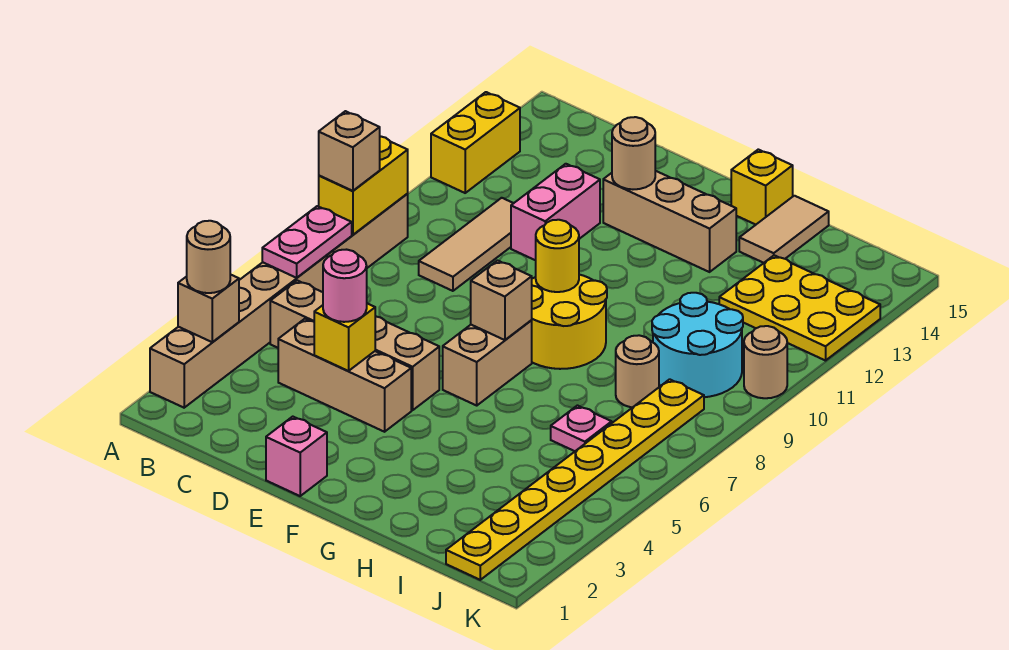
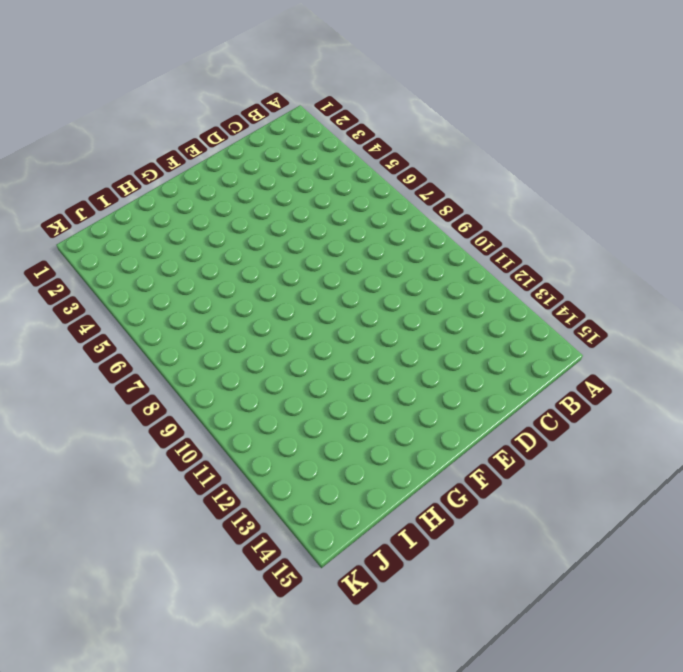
none -> tan 1x8 brick [150,194,408,408]
none -> yellow 1x2 brick [431,92,520,193]
none -> tan 1x4 brick [270,281,439,410]

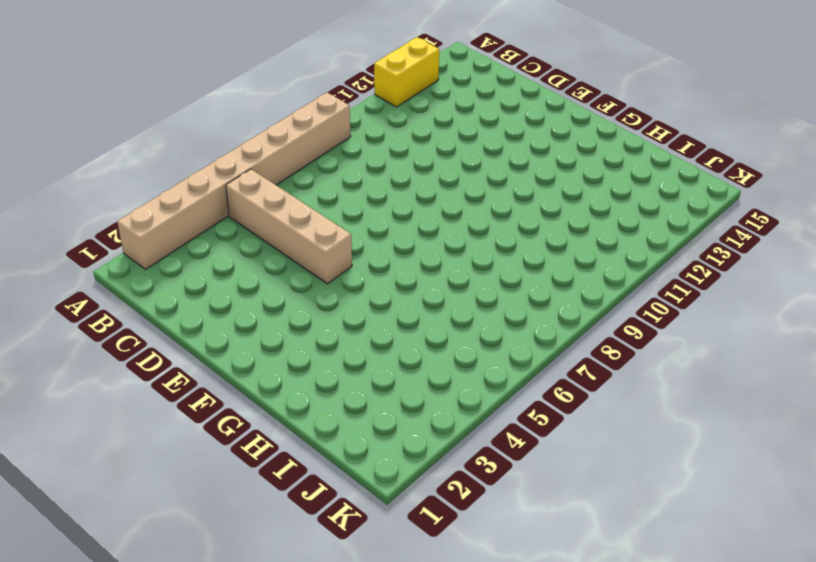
none -> tan 1x3 brick [278,319,411,432]
none -> tan 1x3 tile [419,198,514,291]
none -> pink 1x2 brick [511,164,600,260]

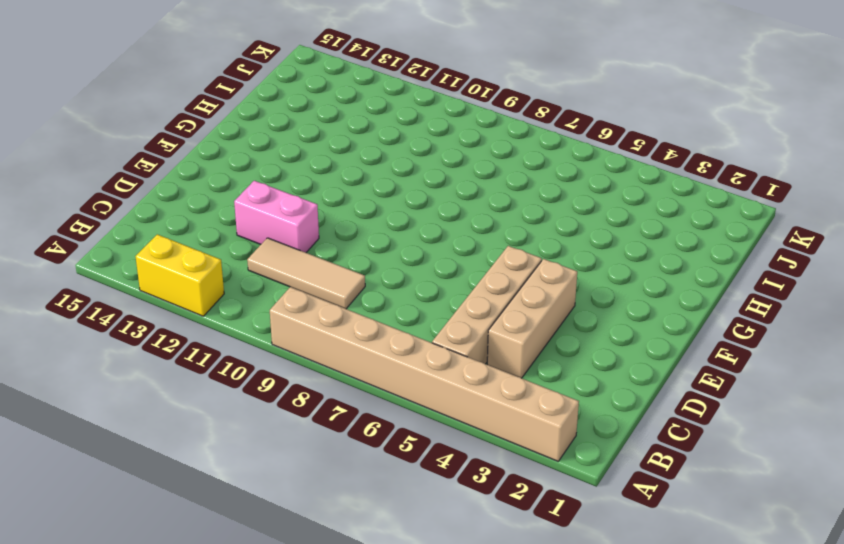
none -> pink 1x1 brick [266,417,327,496]
none -> tan 1x3 brick [603,171,736,272]
none -> tan 1x2 brick [443,321,532,405]

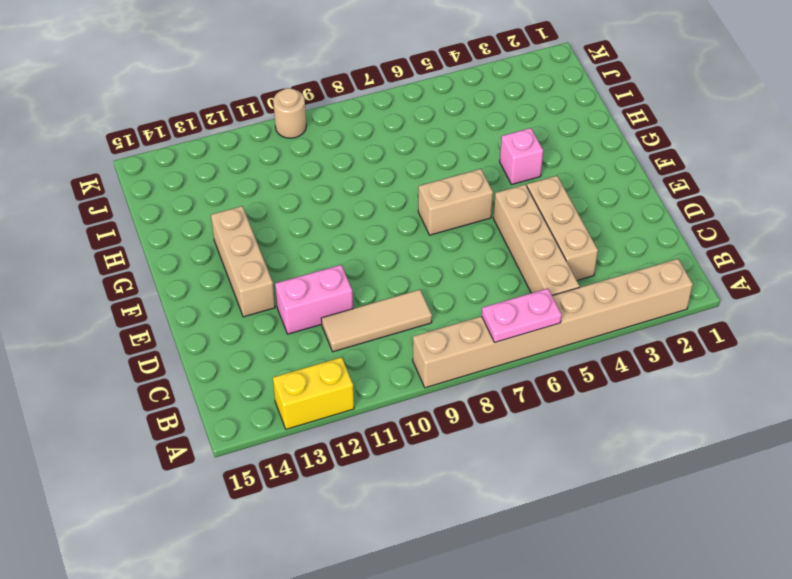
pink 1x1 brick [500,128,543,185] -> pink 1x1 brick moved to [266,417,327,496]
none -> yellow 2x2 round brick [531,275,607,369]
none -> yellow 1x1 brick [731,150,793,225]
none -> tan 1x2 tile [739,196,829,263]

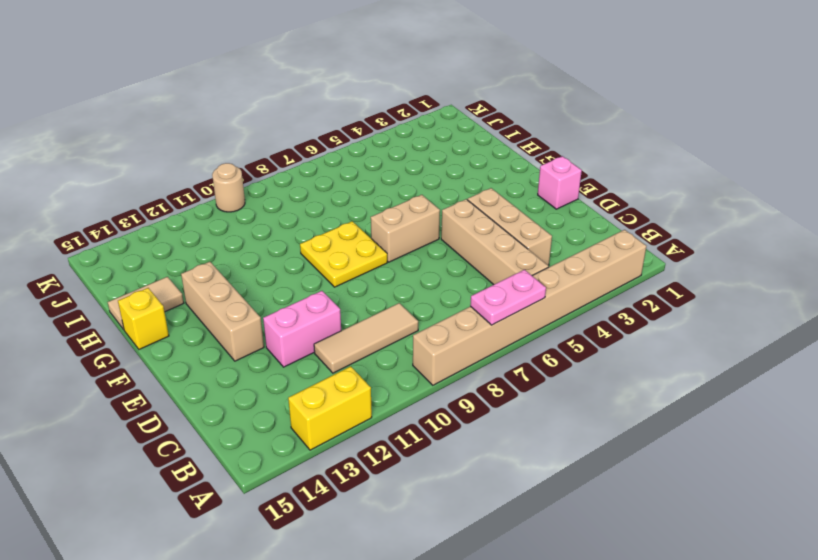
yellow 2x2 plate [300,221,387,287] -> yellow 2x2 round brick [531,275,607,369]
none -> pink 1x1 plate [551,406,612,451]
none -> tan 1x1 round brick [616,335,659,407]
none -> cyan 2x2 round brick [652,293,743,397]

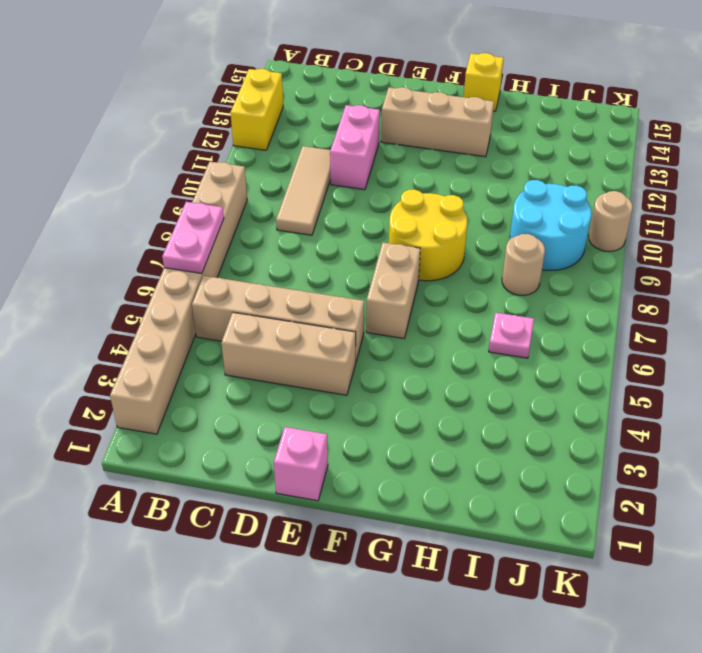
none -> tan 1x2 tile [739,196,829,263]
none -> yellow 2x3 plate [719,255,880,361]
none -> yellow 1x8 plate [446,379,704,580]

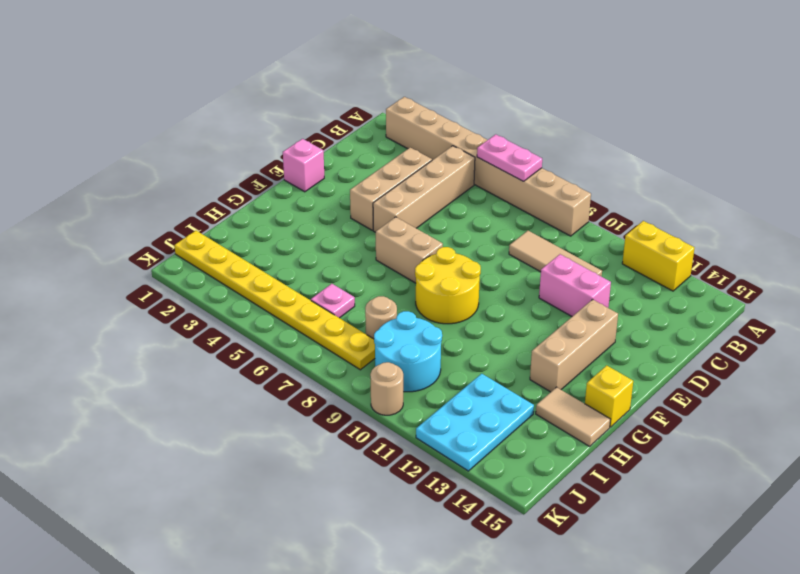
cyan 2x3 plate [416,374,534,471] -> yellow 2x3 plate [719,255,880,361]
none -> tan 1x1 brick [178,274,239,342]
none -> yellow 1x2 brick [319,136,408,235]
none -> yellow 1x1 brick [314,304,375,371]

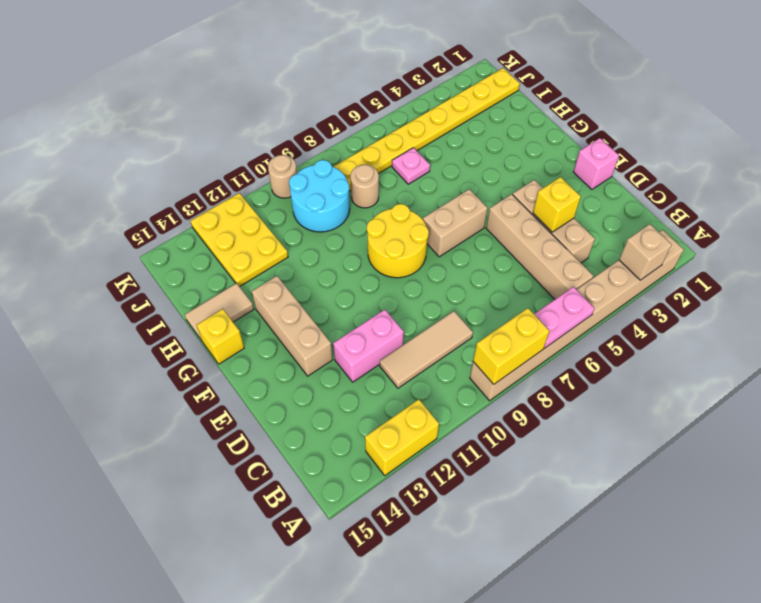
none -> tan 1x1 round brick [612,117,655,189]
none -> tan 1x1 brick [471,260,532,340]
none -> yellow 1x1 round brick [536,220,579,292]

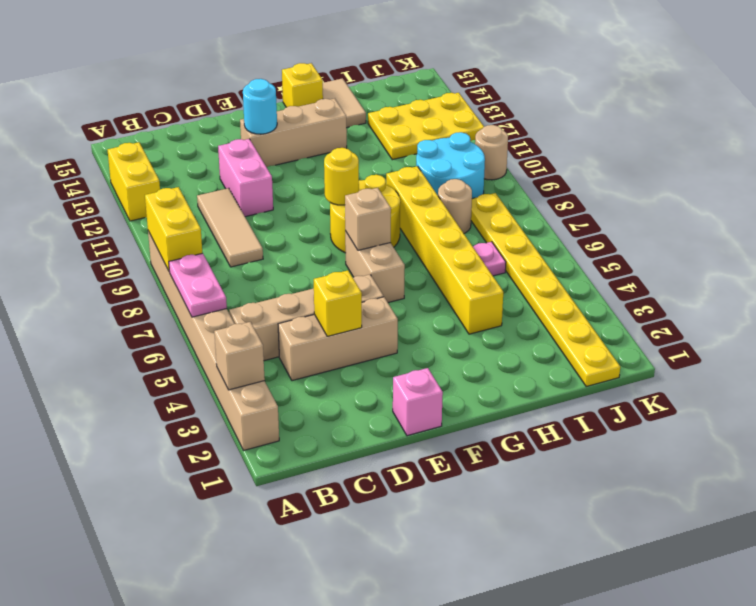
cyan 1x1 round brick [243,79,277,134] -> tan 1x1 round brick [612,117,655,189]
yellow 1x6 brick [386,166,503,334] -> none
none -> tan 1x1 round brick [187,221,230,293]
none -> tan 1x1 brick [319,111,380,191]
none -> pink 1x1 round brick [323,250,367,322]

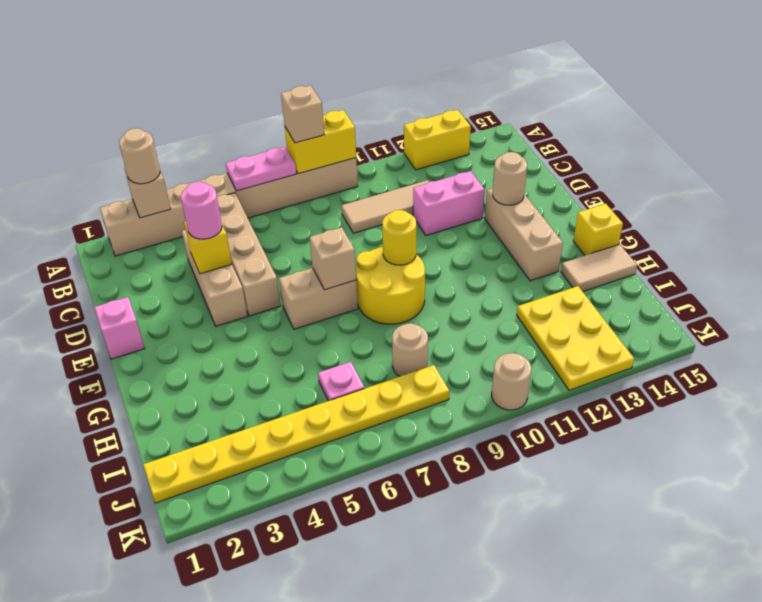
none -> cyan 2x2 round brick [652,293,743,397]

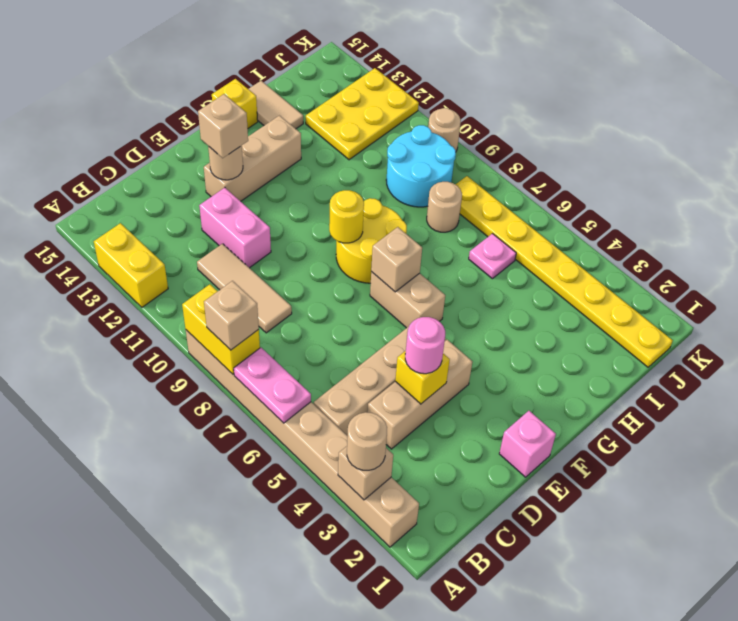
tan 1x1 brick [198,94,248,158] -> none

